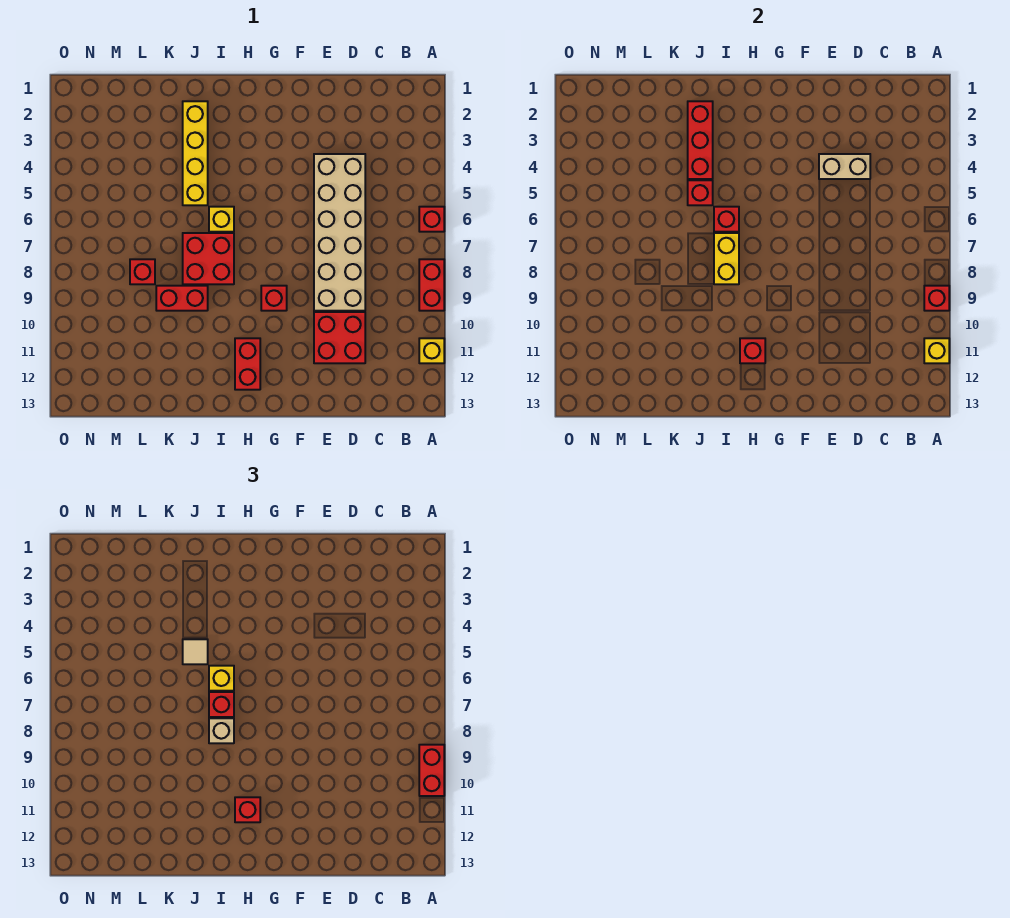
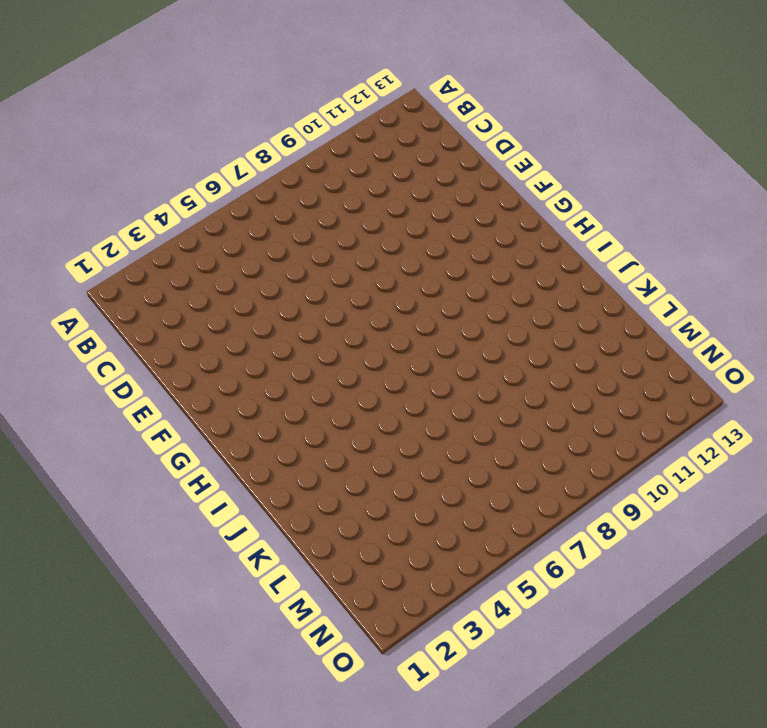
none -> red 1x1 brick [419,207,444,232]
none -> red 1x2 brick [419,259,444,311]
none -> yellow 1x1 brick [419,338,444,363]

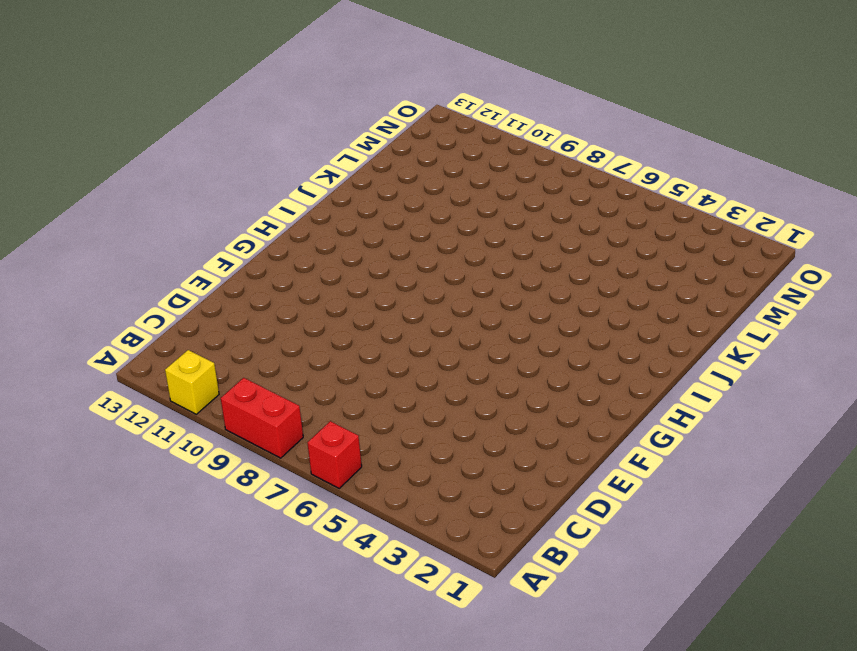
none -> tan 2x6 brick [314,154,365,311]
none -> red 2x2 brick [314,312,365,363]
none -> red 1x1 brick [261,286,287,311]

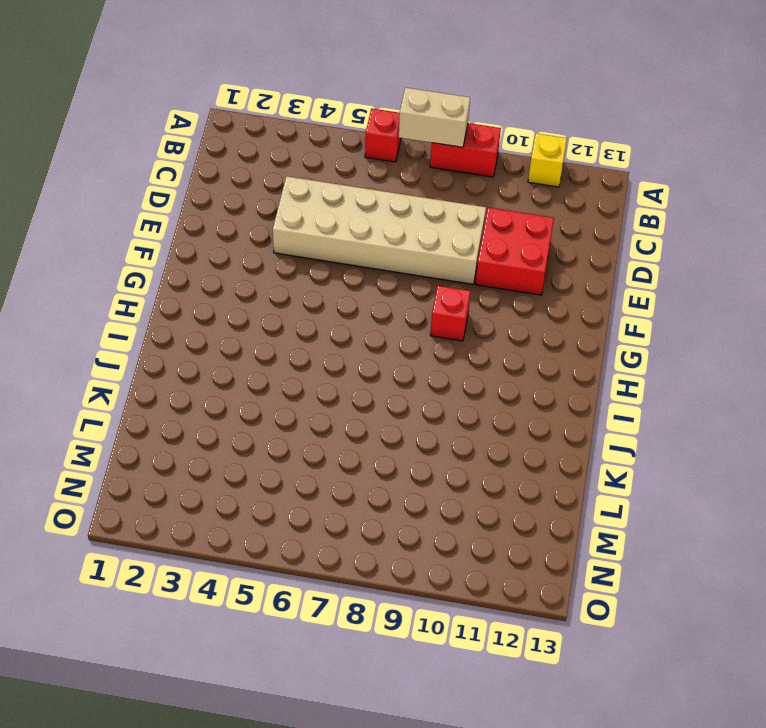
tan 1x2 brick [399,88,470,147] -> tan 1x2 brick turned to [819,154,870,179]
none -> red 1x2 brick [235,338,260,390]
none -> yellow 1x1 brick [209,207,234,232]
none -> red 2x2 brick [183,233,234,284]

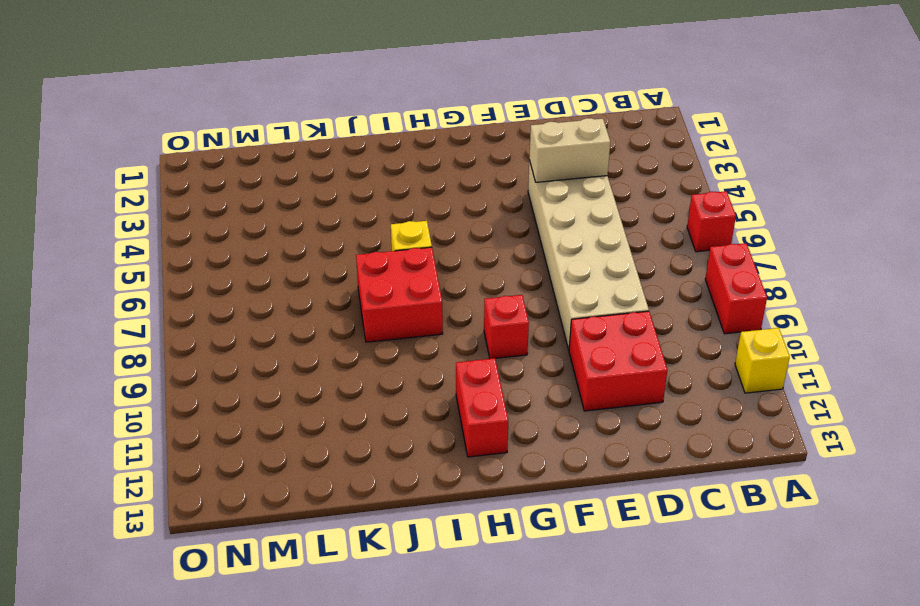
none -> yellow 1x4 brick [183,101,208,205]
none -> red 1x2 brick [156,286,208,311]
none -> red 1x1 brick [130,259,155,284]

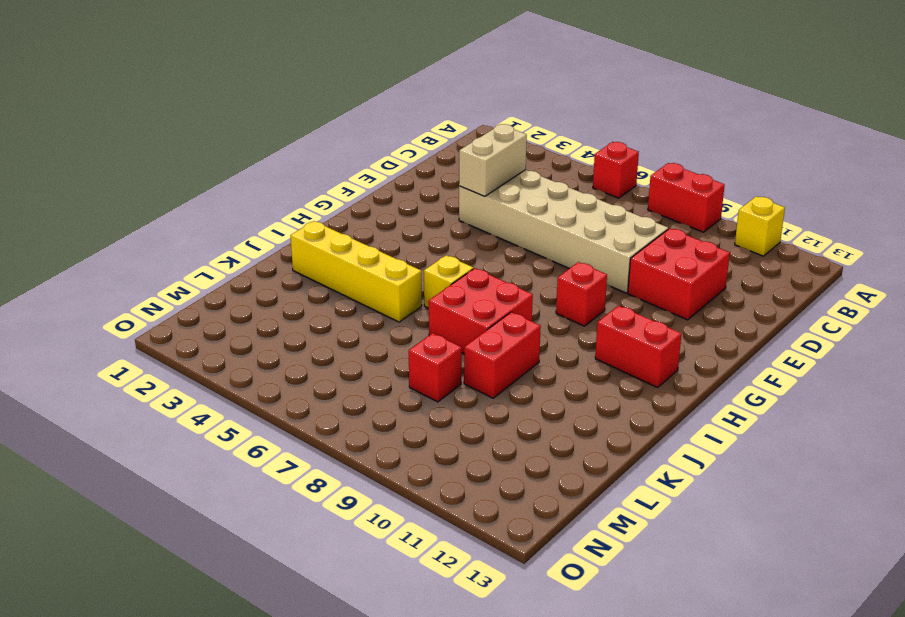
none -> red 1x1 brick [924,286,949,311]
none -> yellow 1x1 brick [924,338,949,363]
none -> red 1x1 brick [740,338,765,363]

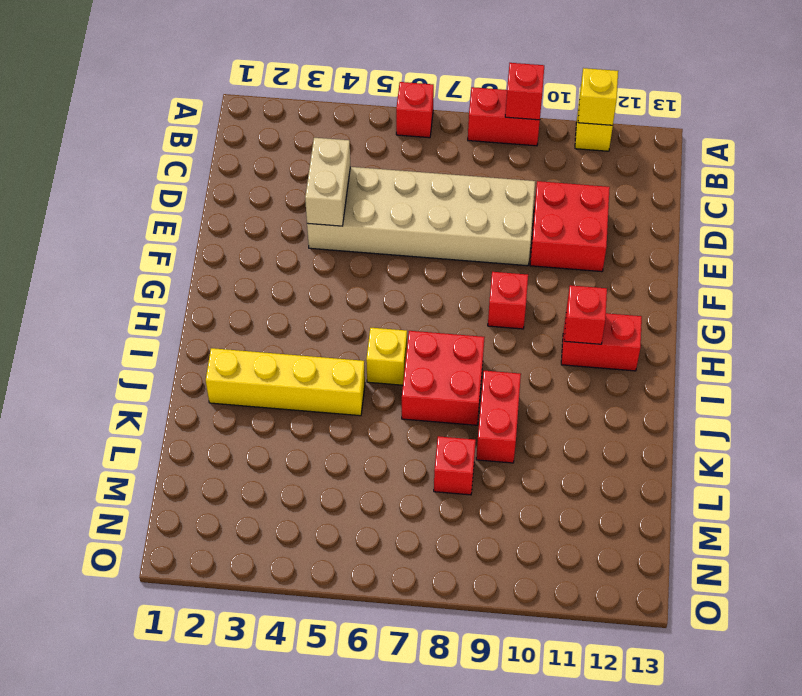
none -> red 1x1 brick [714,207,739,232]
none -> yellow 1x2 brick [714,233,739,284]
none -> red 1x3 brick [688,101,713,179]

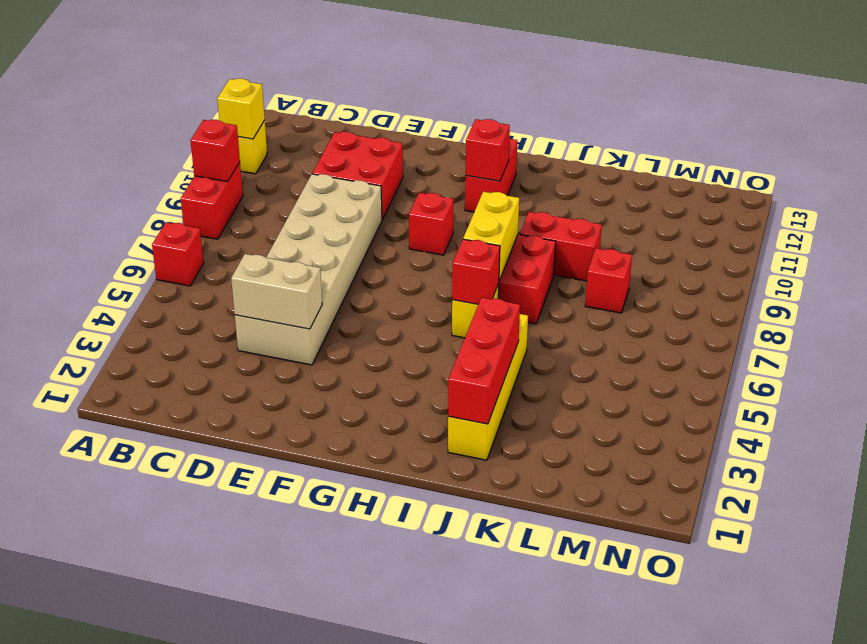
none -> red 1x1 brick [688,180,713,205]
none -> red 1x2 brick [419,745,444,796]
none -> red 1x1 brick [235,797,260,822]

